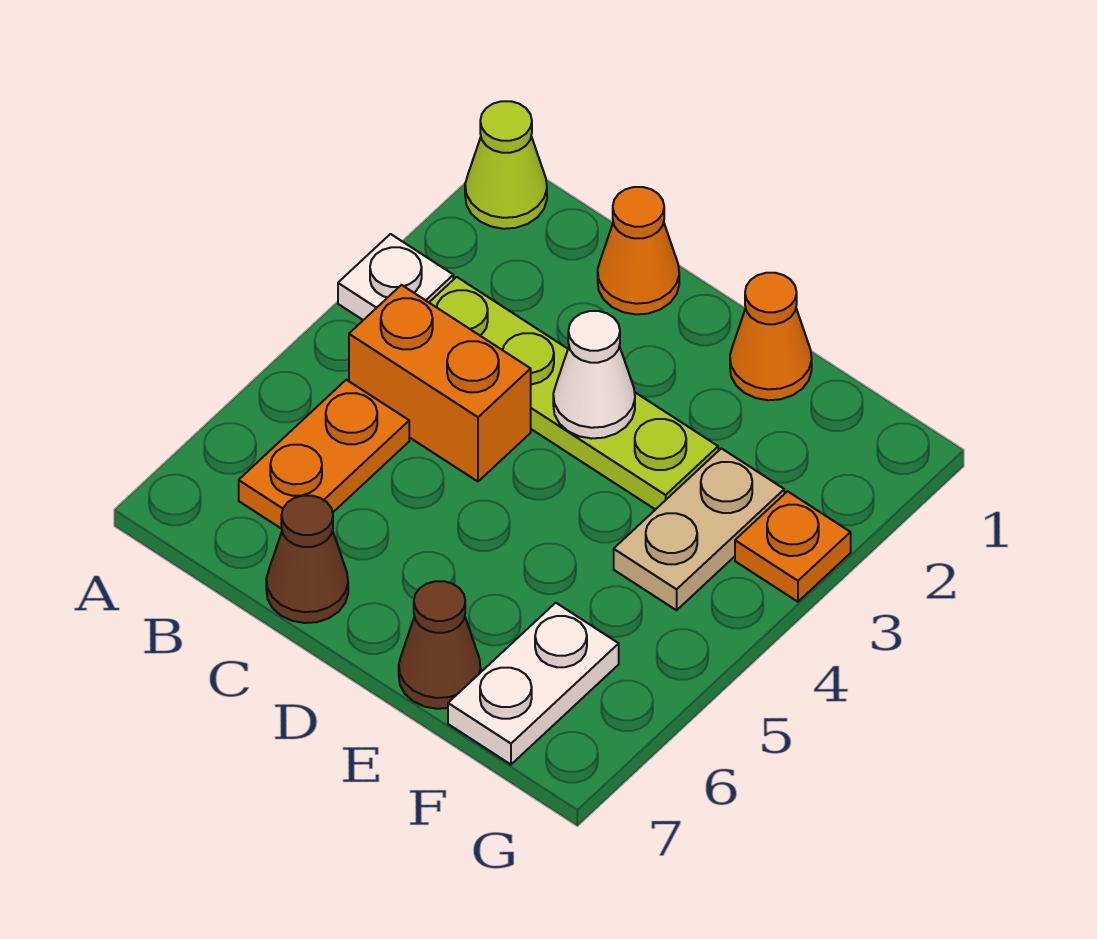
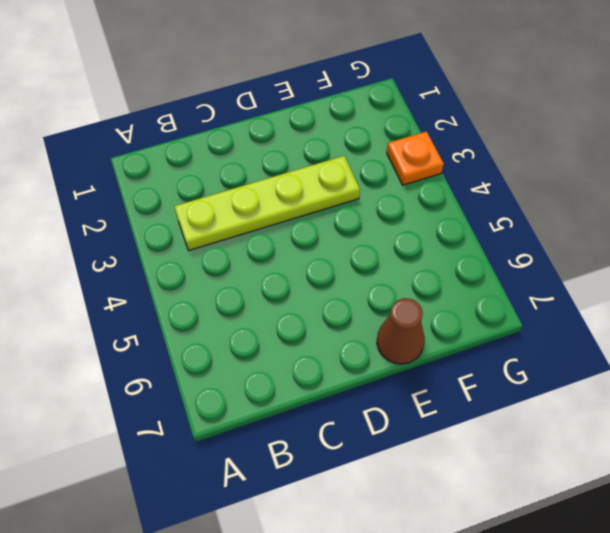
none -> lime 1x1 cone [465,101,547,229]
none -> white 1x1 plate [338,234,453,320]
none -> orange 1x2 brick [349,285,531,481]

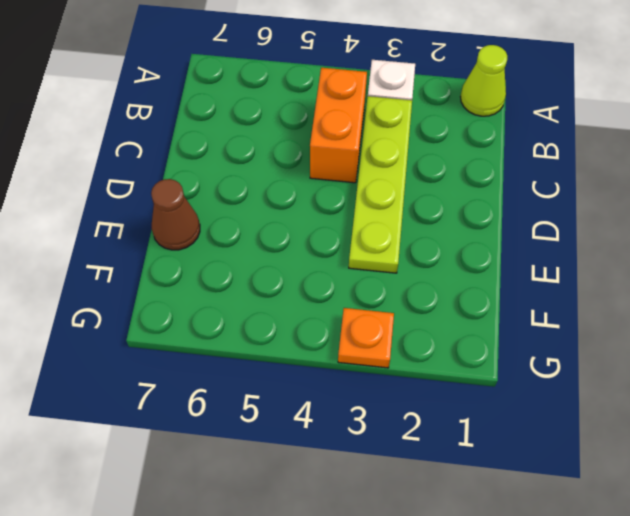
none -> orange 1x2 plate [239,380,409,529]
none -> orange 1x1 cone [598,187,679,314]
none -> brown 1x1 cone [266,496,348,623]

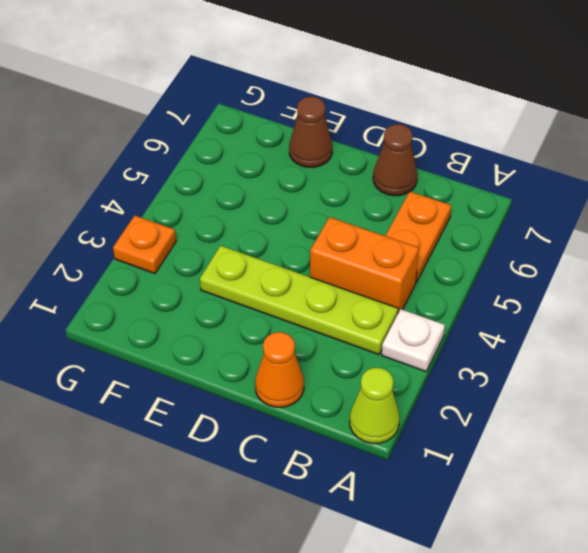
none -> orange 1x1 cone [730,273,812,400]
none -> tan 1x2 plate [614,448,784,610]
none -> white 1x2 plate [448,603,619,764]

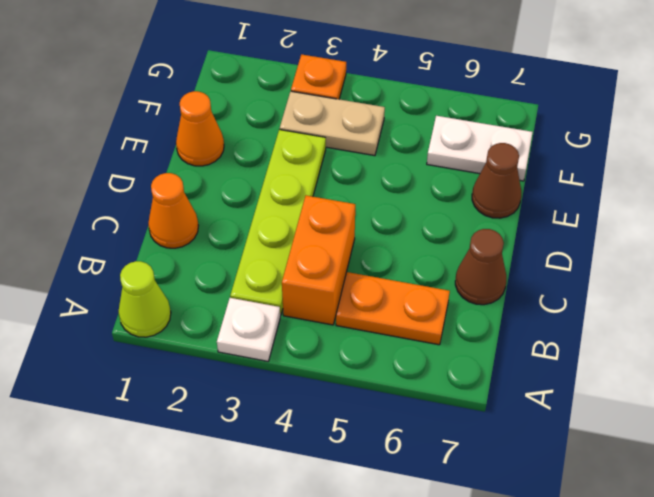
none -> white 1x1 cone [553,311,635,439]

